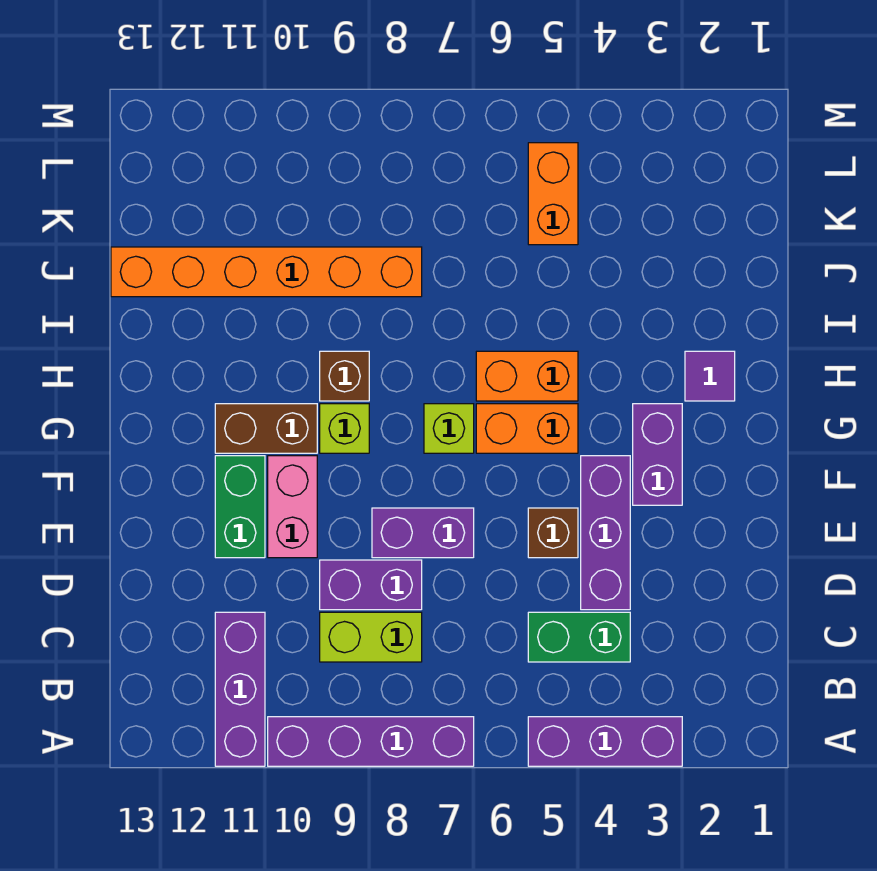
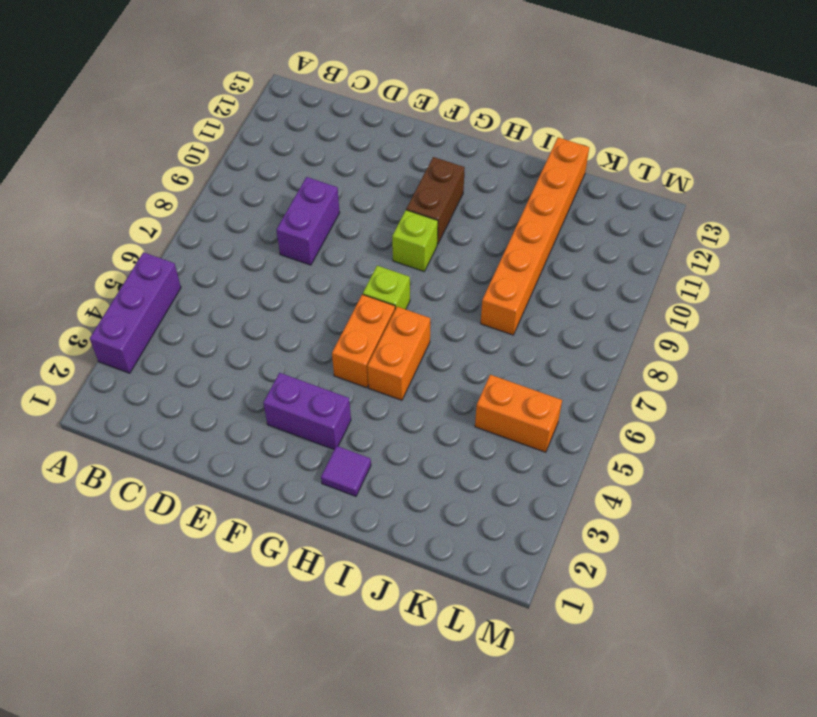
none -> purple 1x4 brick [268,717,474,766]
none -> purple 1x3 brick [215,612,265,766]
none -> green 1x2 brick [528,612,630,662]

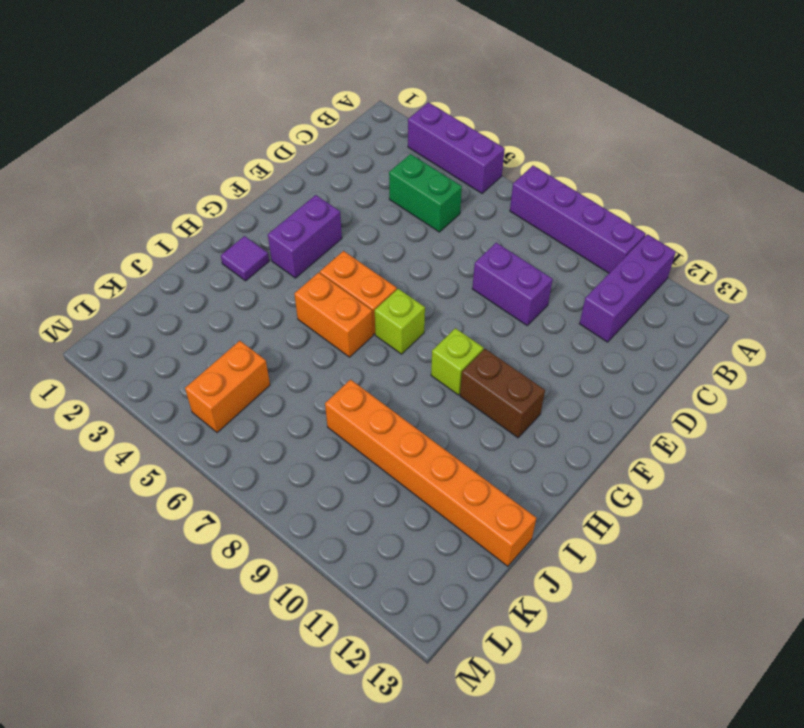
none -> lime 1x2 brick [320,612,422,662]
none -> purple 1x3 brick [581,456,630,610]
none -> brown 1x1 brick [528,508,578,558]

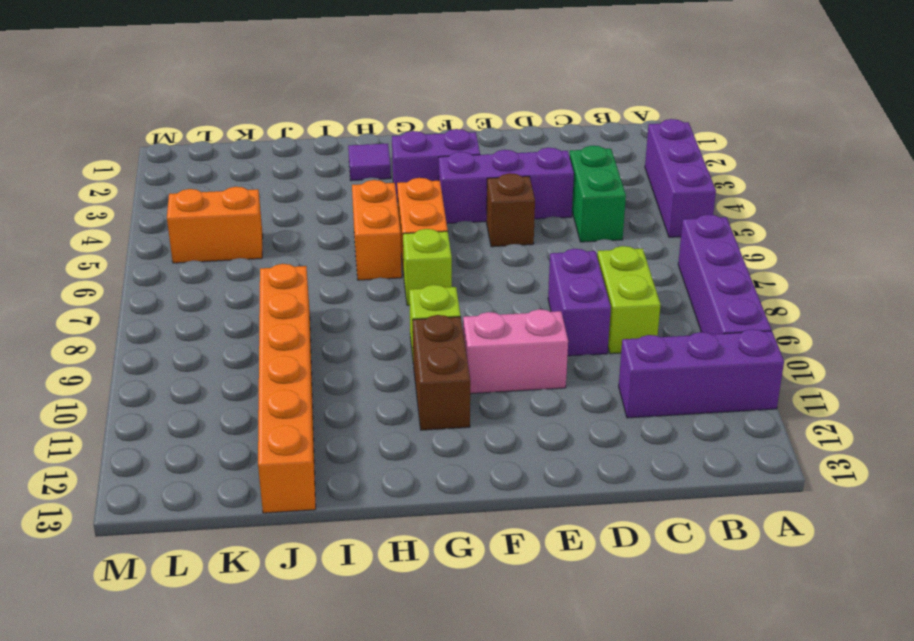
none -> purple 1x2 brick [372,508,474,558]
none -> green 1x2 brick [215,456,265,558]
none -> brown 1x1 brick [320,351,369,401]

